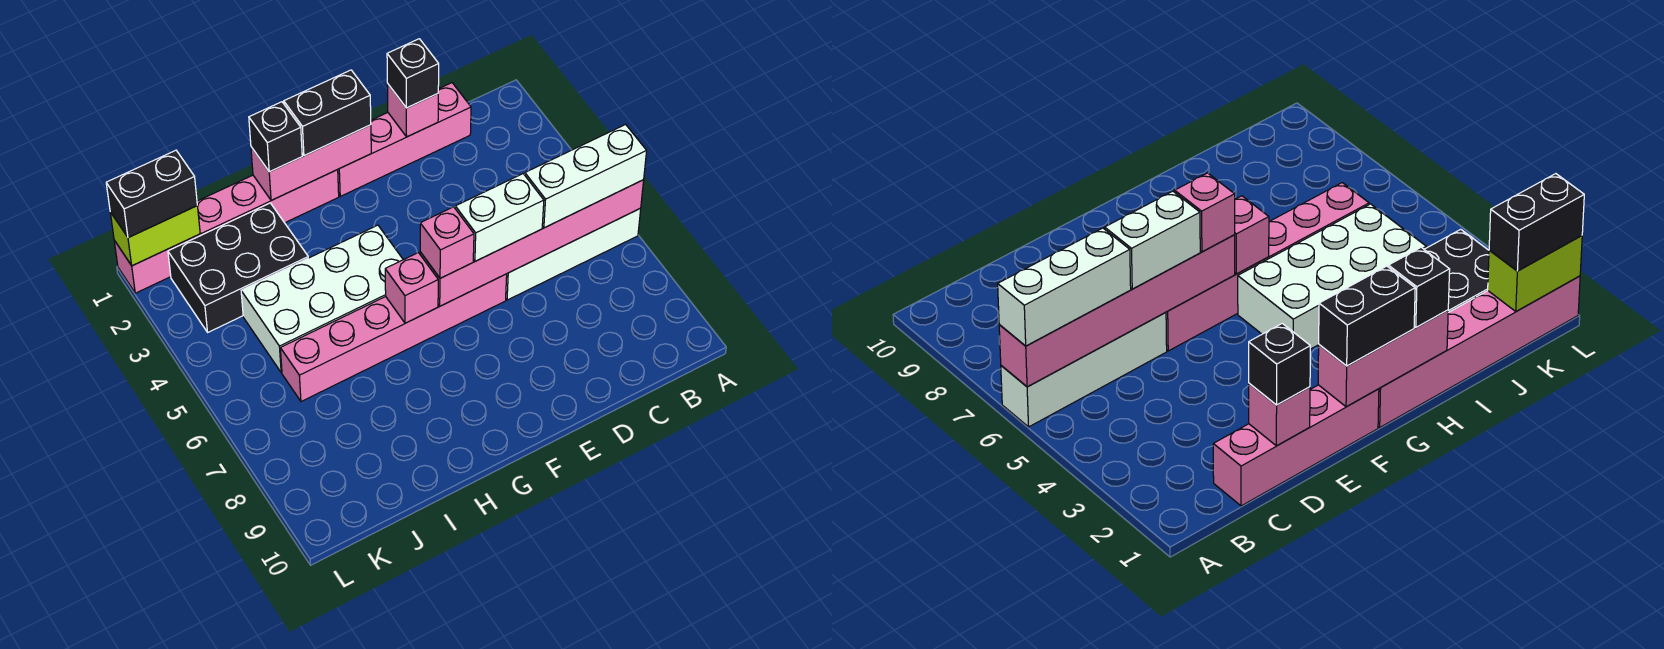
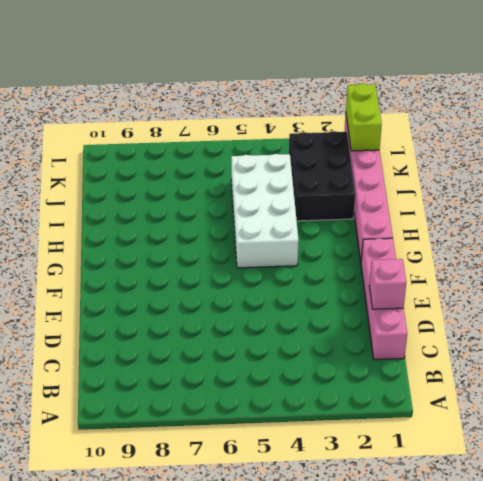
none -> white 1x4 brick [506,208,641,300]
none -> pink 1x6 brick [280,274,507,402]
none -> pink 1x6 brick [420,180,644,306]

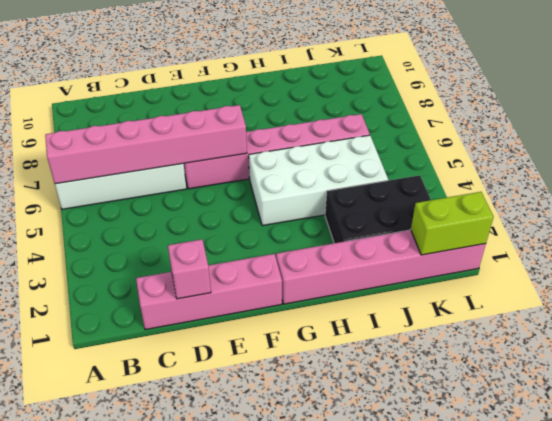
none -> pink 1x3 brick [251,125,371,200]
none -> pink 1x1 brick [385,253,438,323]
none -> white 1x3 brick [525,125,647,228]

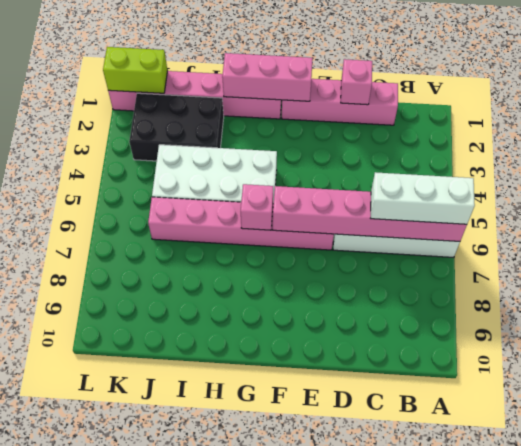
none -> black 1x1 brick [387,39,439,108]
none -> white 1x2 brick [455,174,544,261]
none -> black 1x2 brick [284,70,371,156]

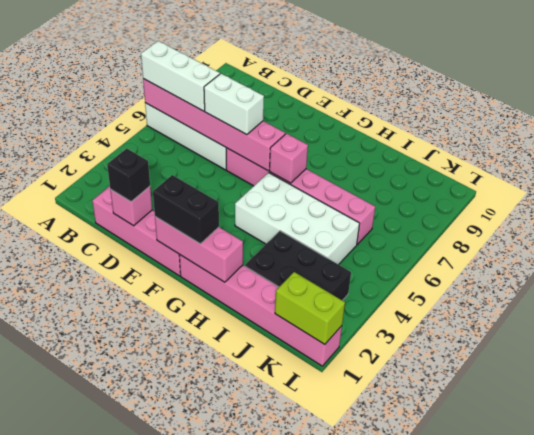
none -> pink 1x1 brick [420,207,474,278]
none -> black 1x1 brick [249,102,302,172]
none -> black 1x2 brick [106,150,197,238]

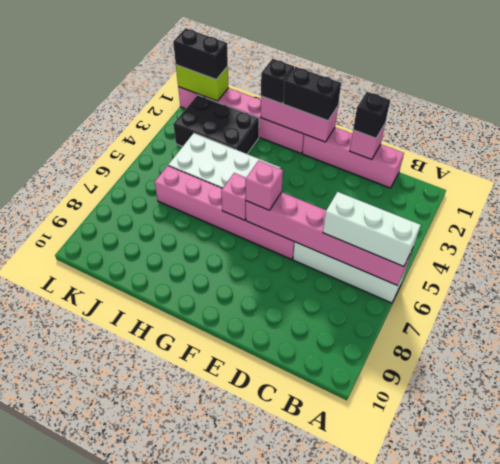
none -> white 1x2 brick [455,174,544,261]

